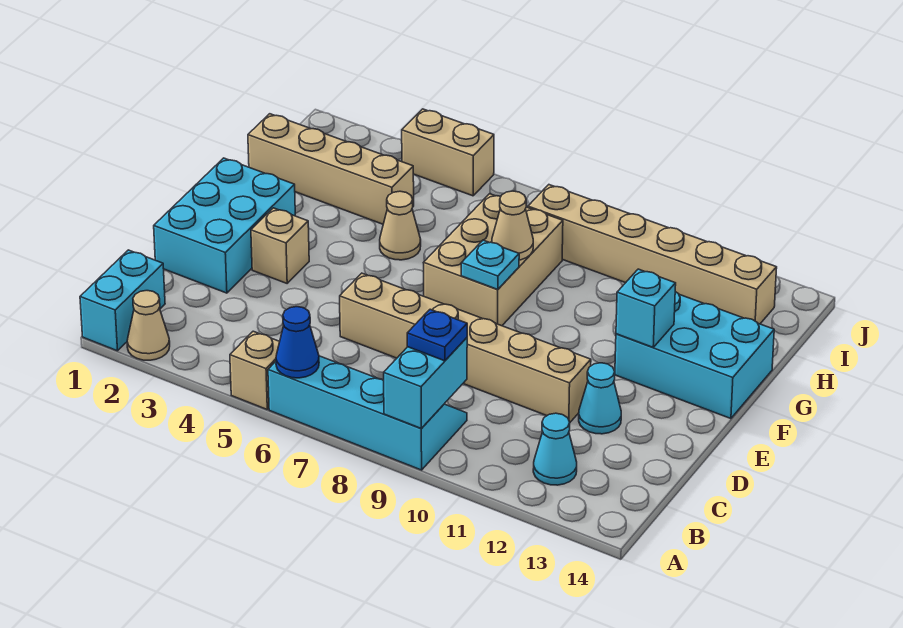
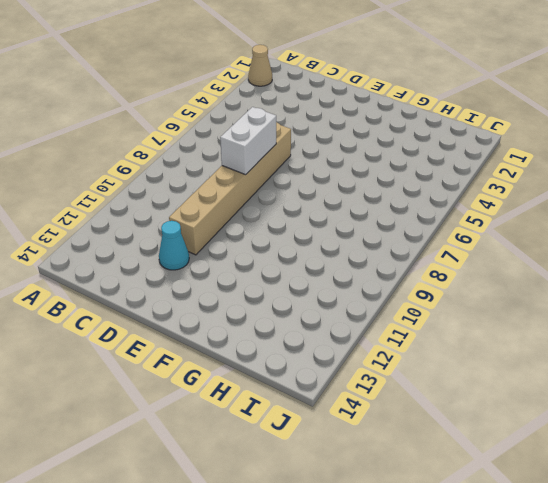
white 1x2 brick [220,107,276,175] -> none
none -> cyan 1x2 brick [80,250,165,351]
none -> tan 1x1 brick [230,331,280,409]
none -> cyan 2x4 slope [268,356,467,470]

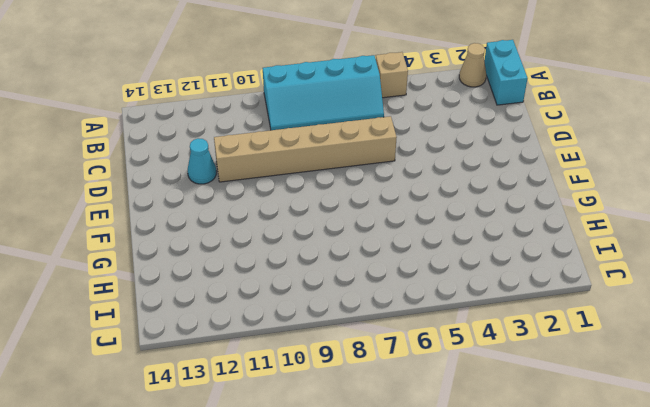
none -> cyan 1x1 cone [533,413,577,485]
none -> cyan 2x3 brick [154,158,295,293]
none -> tan 1x1 brick [251,208,309,283]

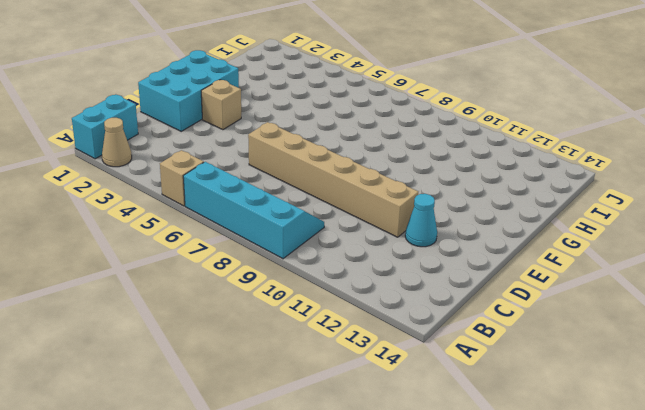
none -> cyan 1x1 cone [533,413,577,485]
none -> tan 2x3 brick [423,194,563,326]
none -> cyan 2x3 brick [615,292,774,419]

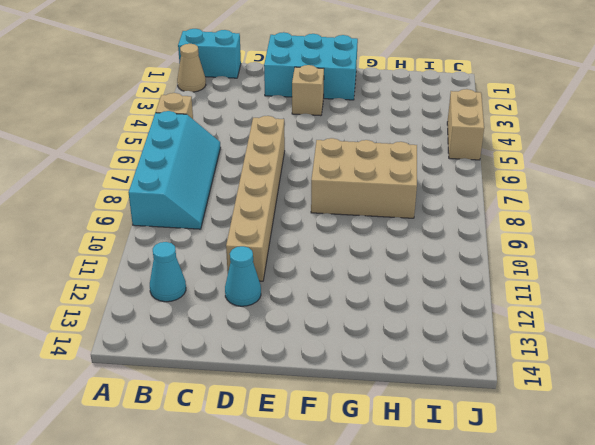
none -> cyan 2x3 brick [615,292,774,419]
none -> tan 1x1 cone [380,191,421,260]
none -> tan 1x4 brick [248,114,414,224]

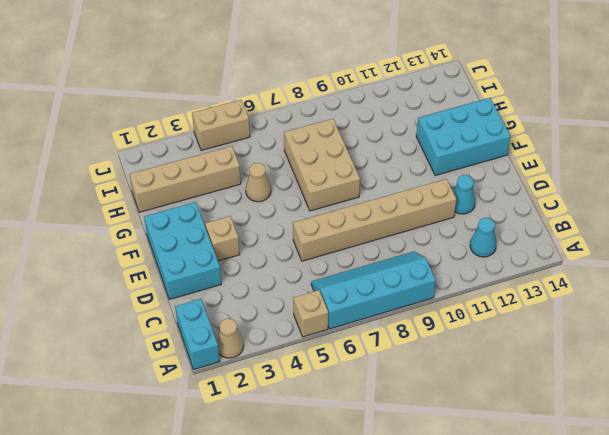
none -> tan 1x6 brick [528,185,777,324]
none -> blue 1x1 cone [276,307,319,378]
none -> cyan 1x2 brick [384,338,467,428]

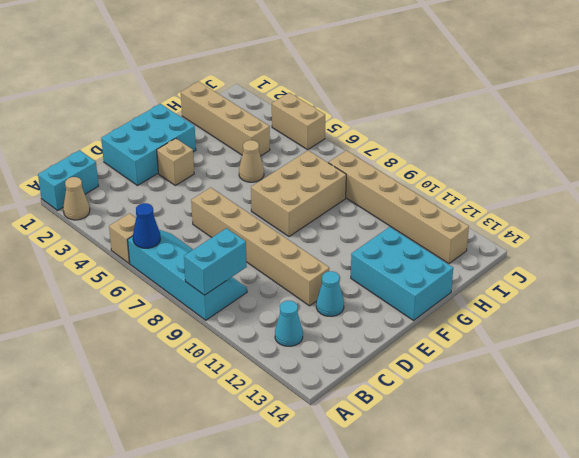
none -> cyan 1x1 plate [461,240,519,290]
none -> cyan 1x1 brick [616,269,676,347]
none -> tan 1x1 cone [492,191,533,260]

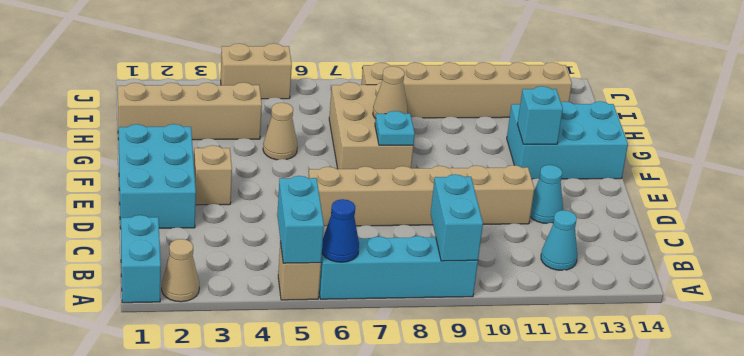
cyan 1x2 brick [277,176,324,263] -> none
none -> blue 1x1 plate [407,309,467,361]

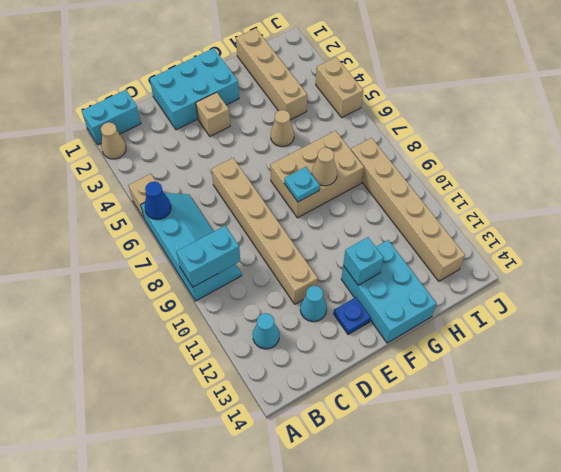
blue 1x1 plate [333,297,371,335] -> blue 1x1 plate moved to [407,309,467,361]

